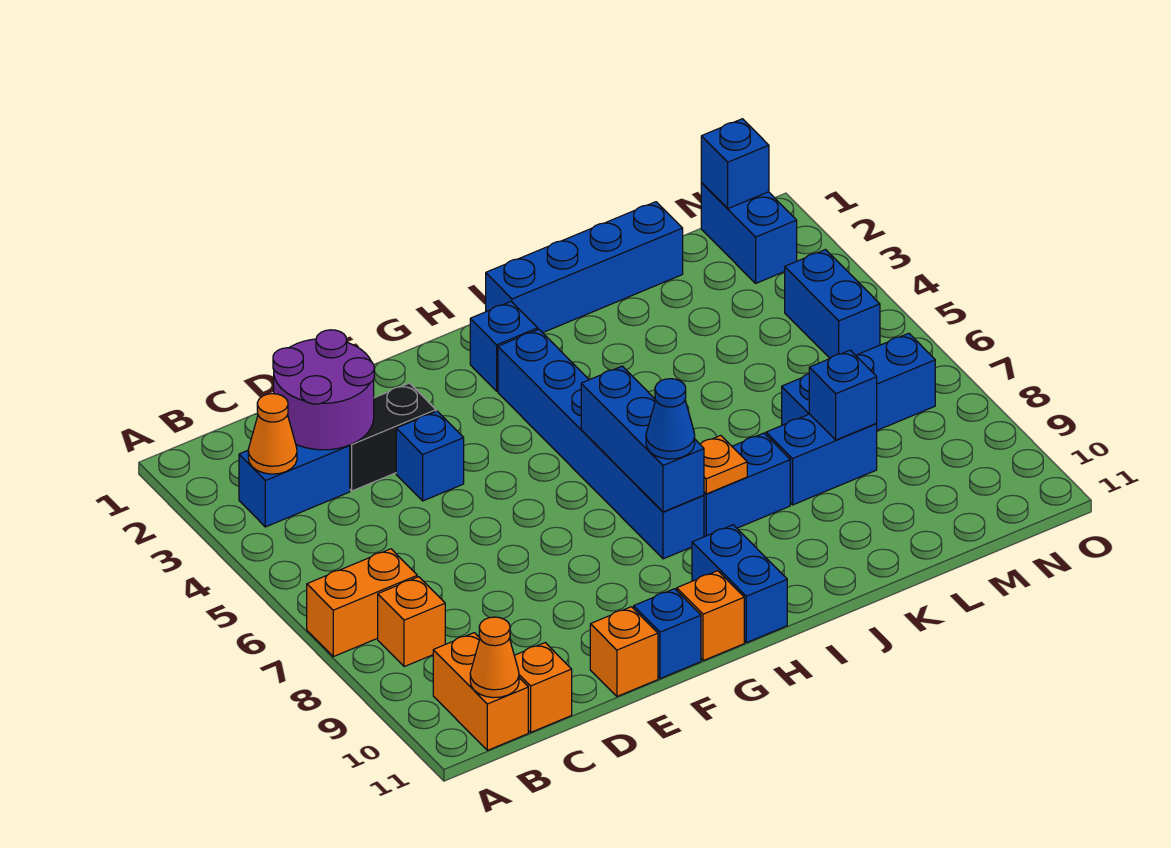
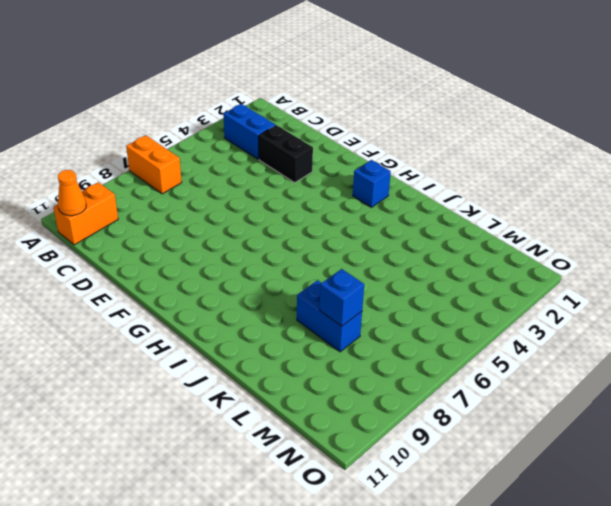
none -> orange 1x1 brick [378,577,445,667]
none -> orange 1x1 brick [514,643,572,732]
none -> blue 1x1 brick [396,411,464,501]

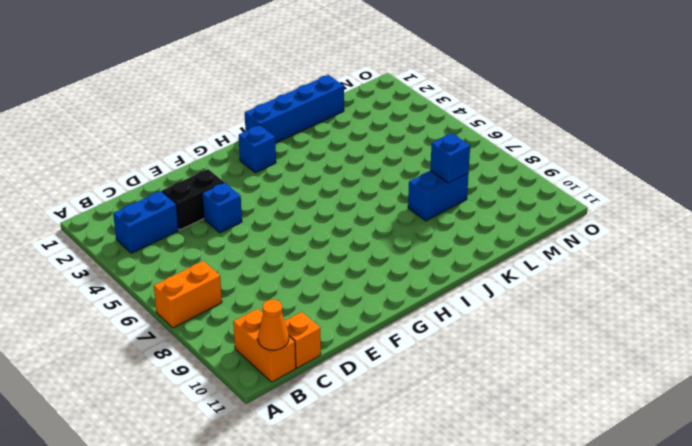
none -> orange 1x1 brick [378,577,445,667]
none -> orange 1x1 brick [590,607,658,696]
none -> blue 1x1 brick [634,589,701,679]

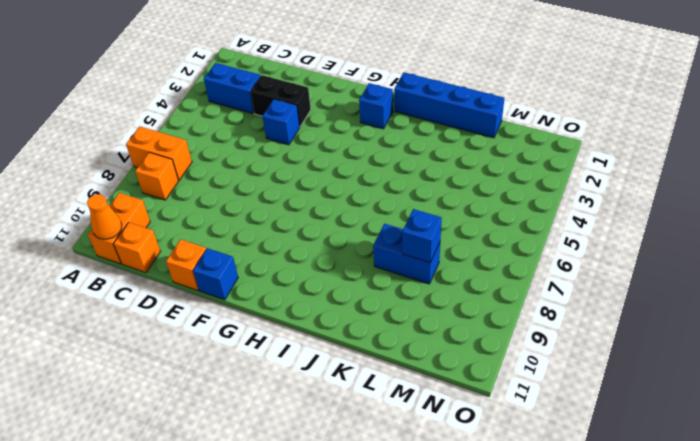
none -> orange 1x1 brick [677,571,744,661]
none -> blue 1x6 brick [498,329,704,559]
none -> blue 1x2 brick [692,525,787,643]

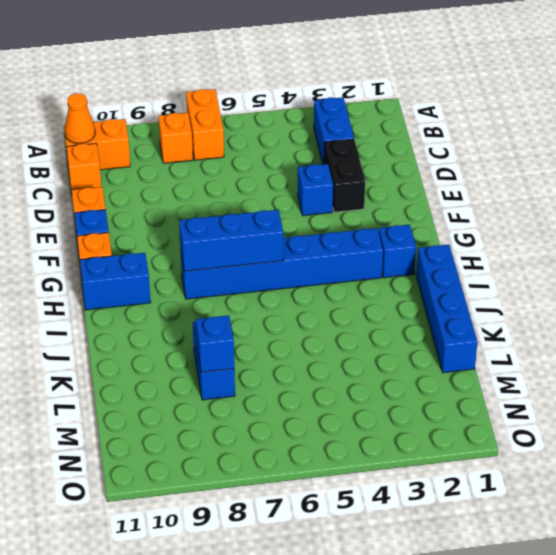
none -> blue 1x2 brick [704,433,790,537]
none -> blue 1x3 brick [782,333,935,430]
none -> blue 1x2 brick [701,183,797,283]

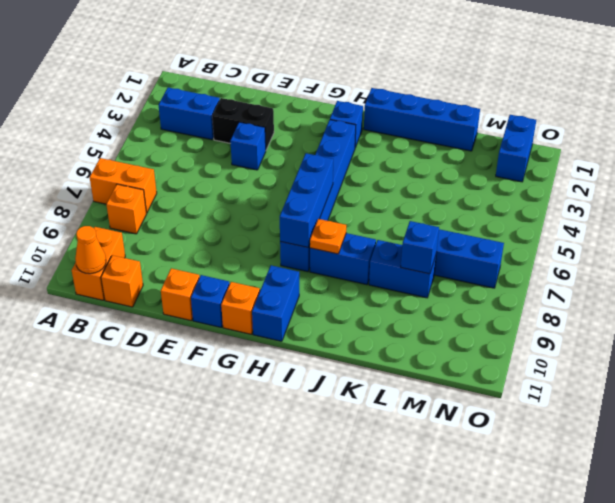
none -> blue 1x2 brick [785,250,880,358]
none -> orange 1x1 cone [248,394,297,474]
none -> purple 2x2 round brick [273,330,374,450]

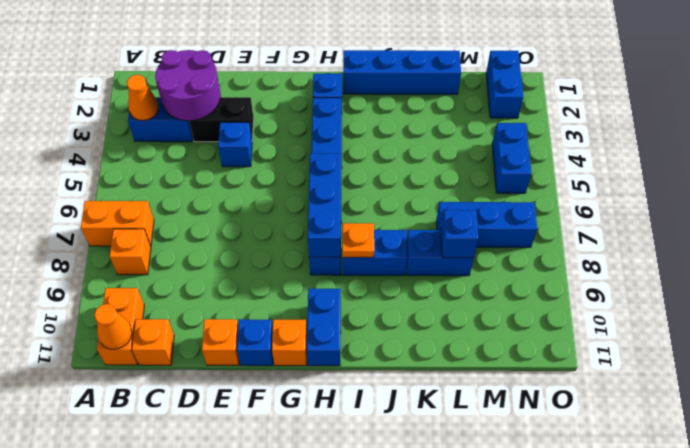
none -> blue 1x1 brick [701,119,769,209]
none -> blue 1x1 cone [646,379,695,459]

